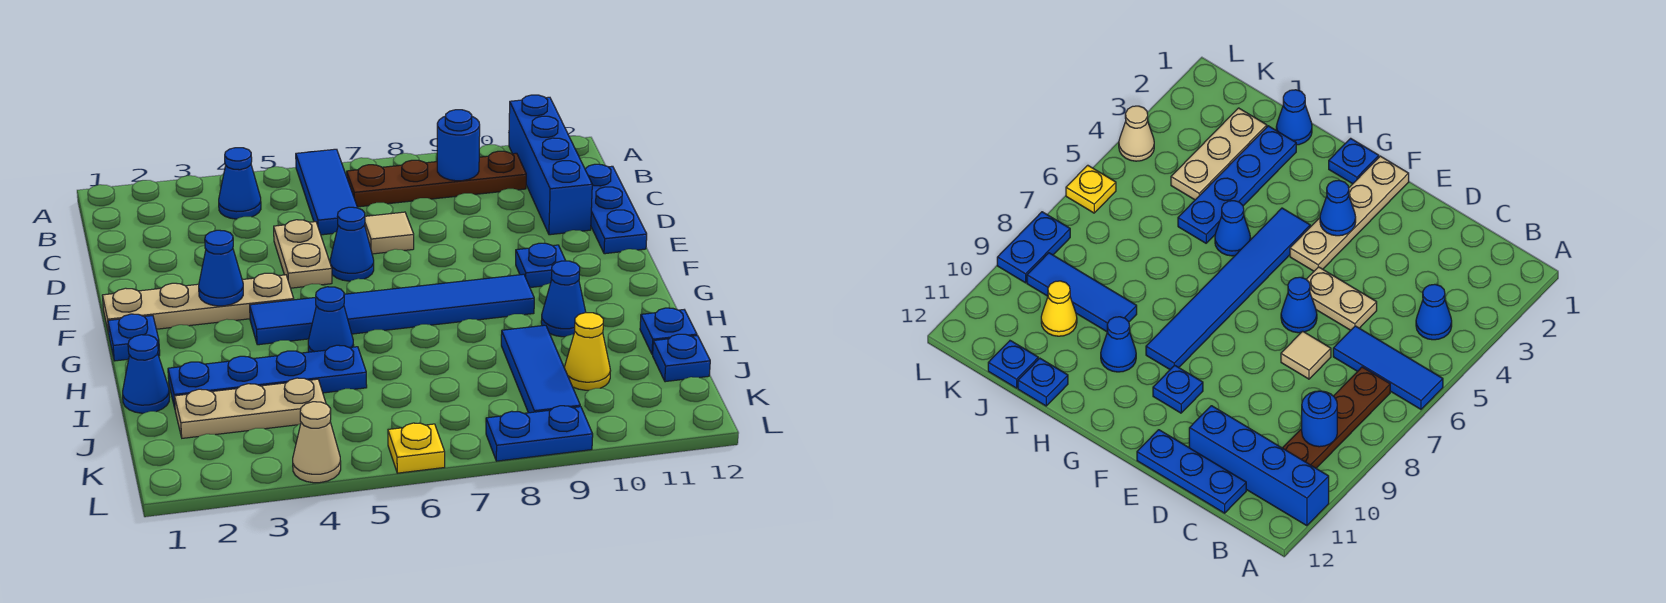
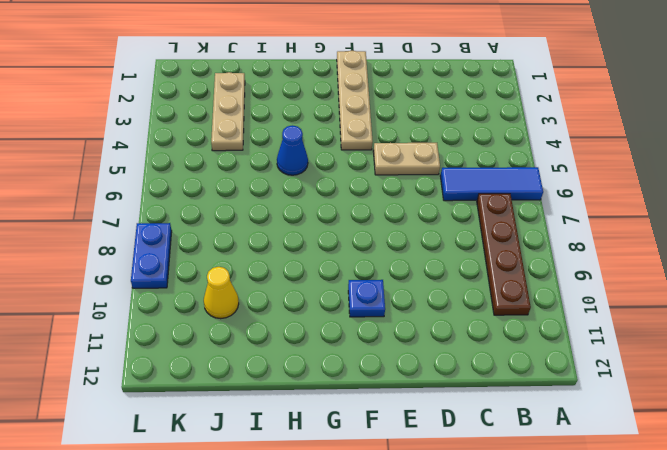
none -> blue 1x4 brick [509,95,592,235]
none -> blue 1x1 cone [219,148,261,219]
none -> blue 1x3 plate [585,164,647,254]

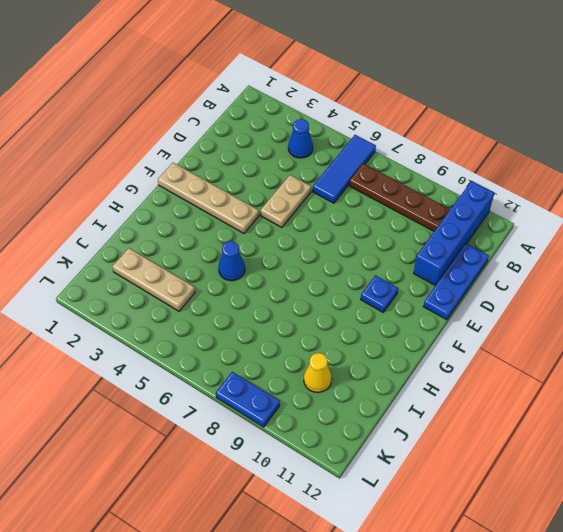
none -> tan 1x1 tile [365,212,414,254]
none -> blue 1x1 cone [330,207,374,281]
none -> blue 1x1 plate [108,314,160,361]

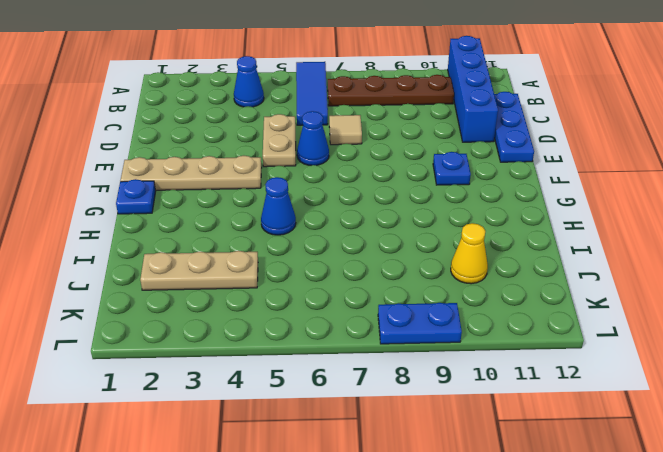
none -> blue 1x6 tile [250,274,534,345]
none -> blue 1x1 cone [541,261,586,337]
none -> blue 1x1 cone [123,335,170,413]

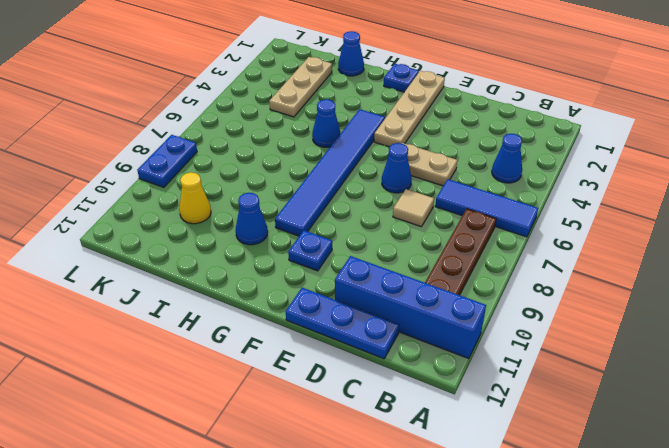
none -> blue 1x4 plate [168,345,367,408]
none -> blue 1x3 tile [501,325,580,413]
none -> blue 1x1 plate [640,308,697,355]

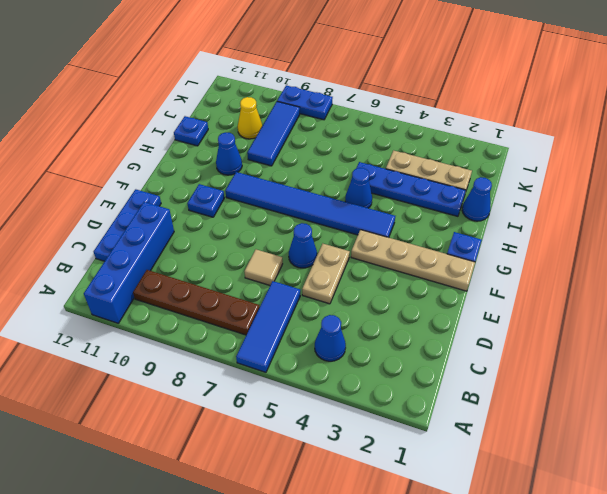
none -> blue 1x1 plate [653,334,710,382]
none -> tan 1x1 cone [293,402,341,483]
none -> yellow 1x1 plate [388,423,445,473]

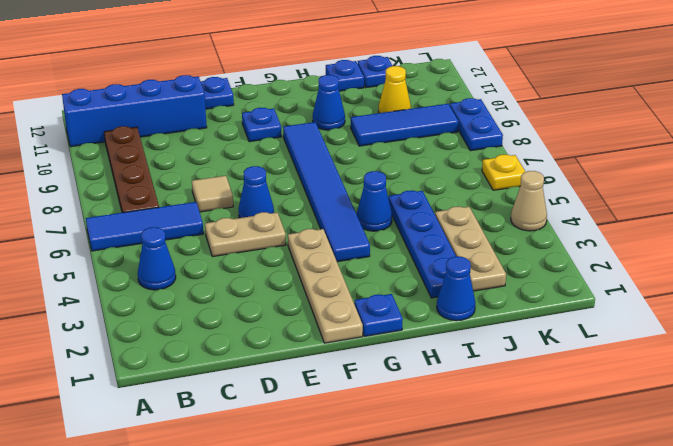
none -> blue 1x1 round brick [437,110,480,181]
none -> blue 1x1 cone [199,230,243,306]

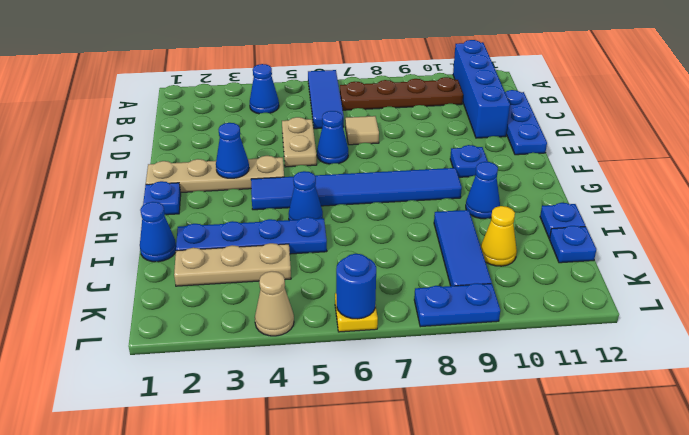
blue 1x1 round brick [336,254,376,319] -> blue 1x1 round brick moved to [437,110,480,181]

